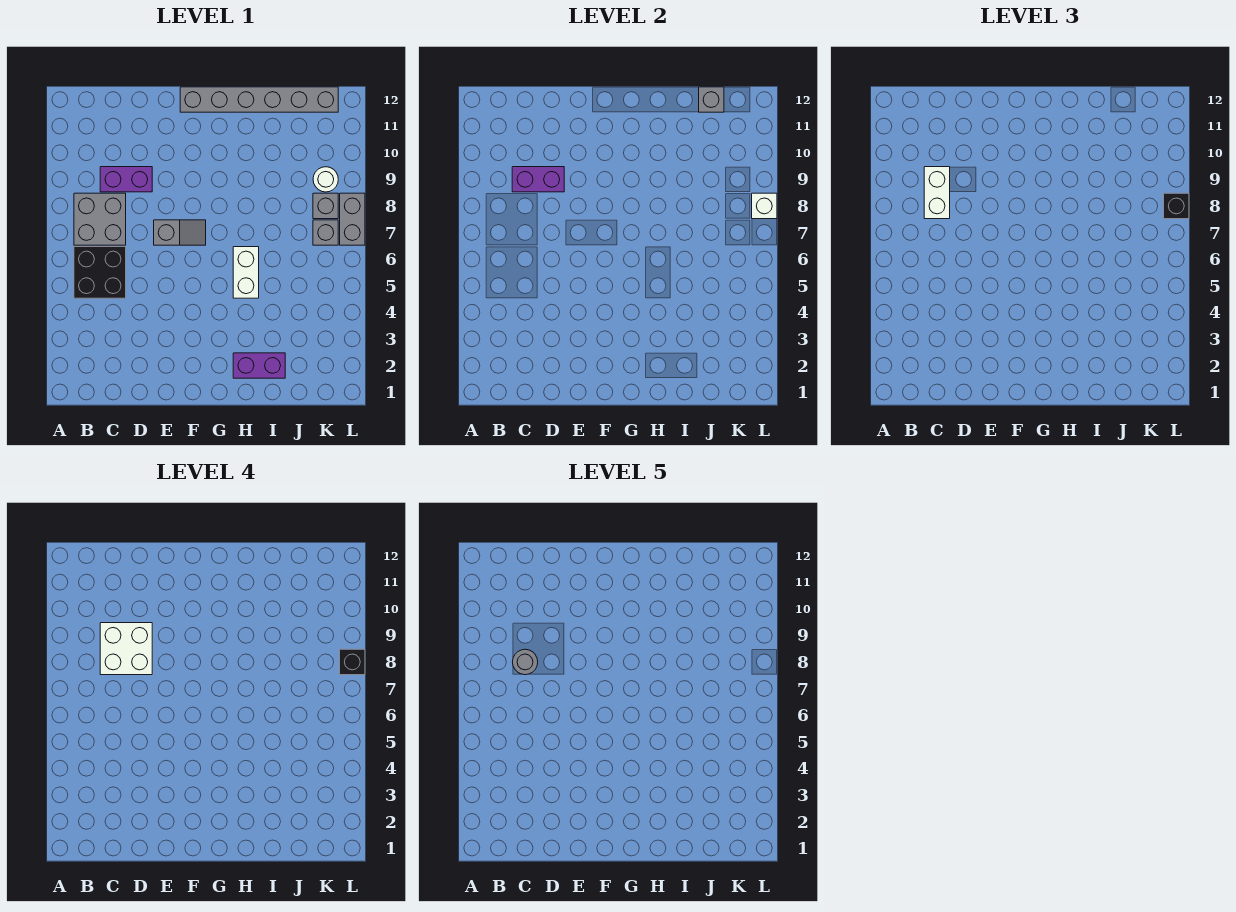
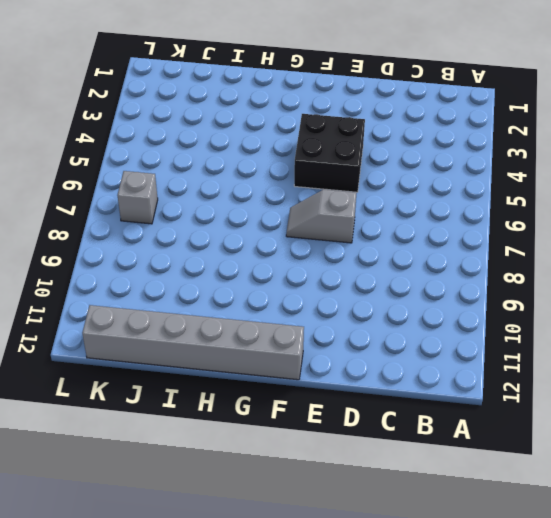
black 2x2 brick [294,114,365,192] -> black 2x2 brick moved to [74,247,126,298]
none -> grey 2x2 brick [74,193,126,245]
none -> purple 1x2 brick [100,167,152,192]
none -> purple 1x2 brick [233,353,285,378]

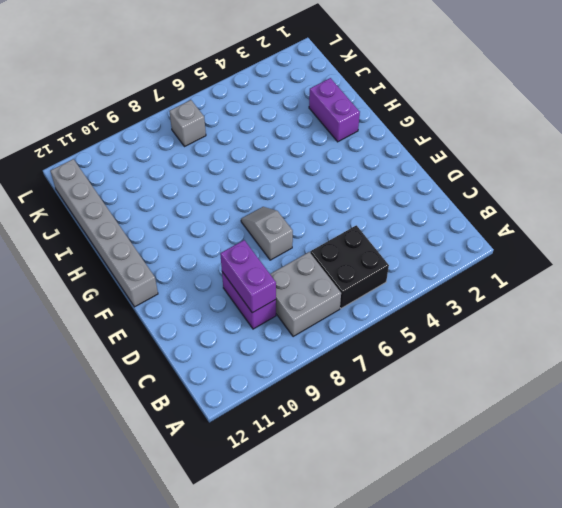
none -> white 1x2 brick [233,247,259,298]
none -> grey 1x1 brick [313,193,338,219]
none -> white 1x1 round brick [313,167,338,192]

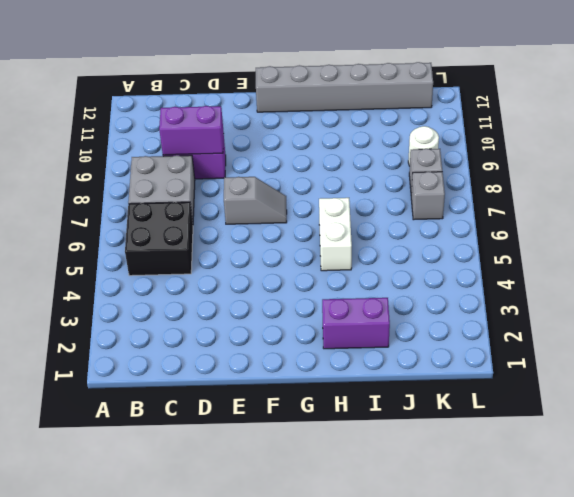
none -> grey 1x2 brick [340,193,365,245]
none -> grey 1x1 brick [699,87,724,112]
none -> white 1x1 brick [752,193,777,219]

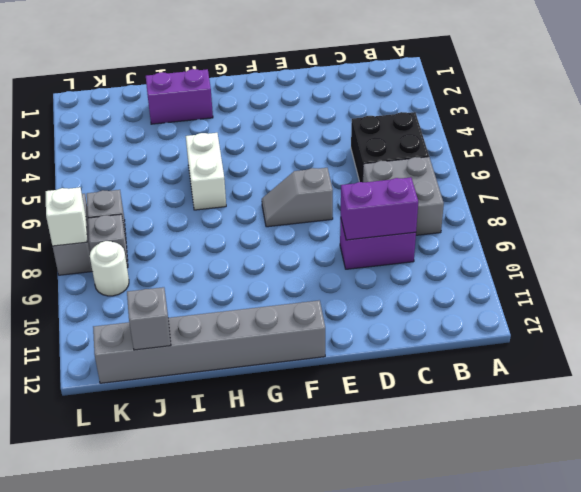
none -> white 1x2 brick [924,167,950,219]
none -> black 1x1 brick [1164,193,1189,219]
none -> white 2x2 brick [100,623,152,675]

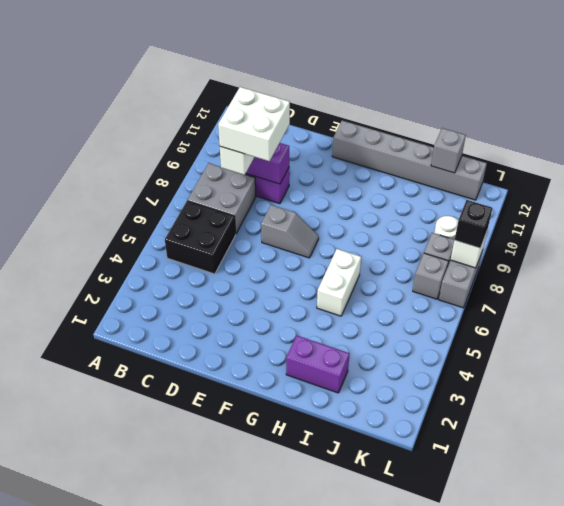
none -> black 1x1 brick [340,649,365,675]
none -> grey 1x1 round brick [513,649,538,675]

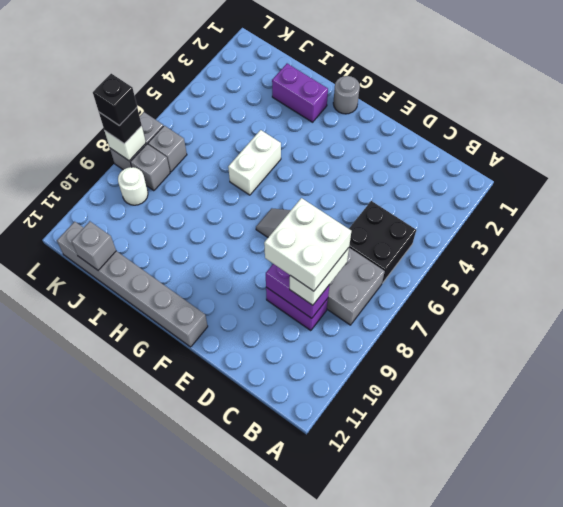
grey 1x1 round brick [333,76,360,114] -> grey 1x1 round brick moved to [513,649,538,675]

